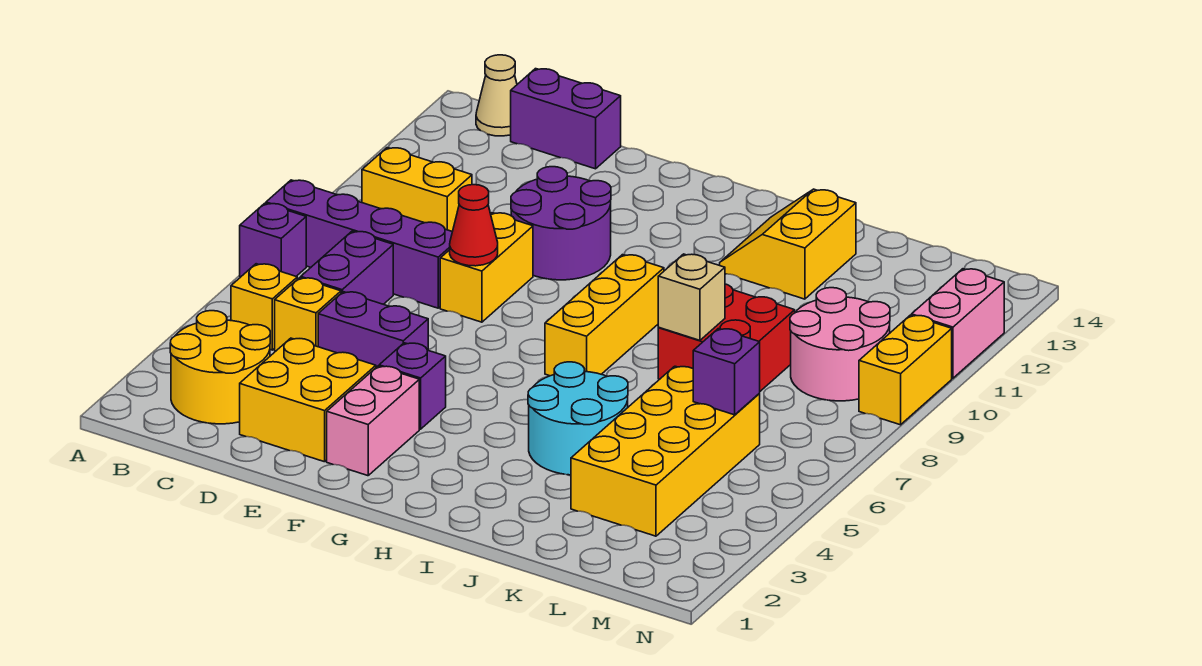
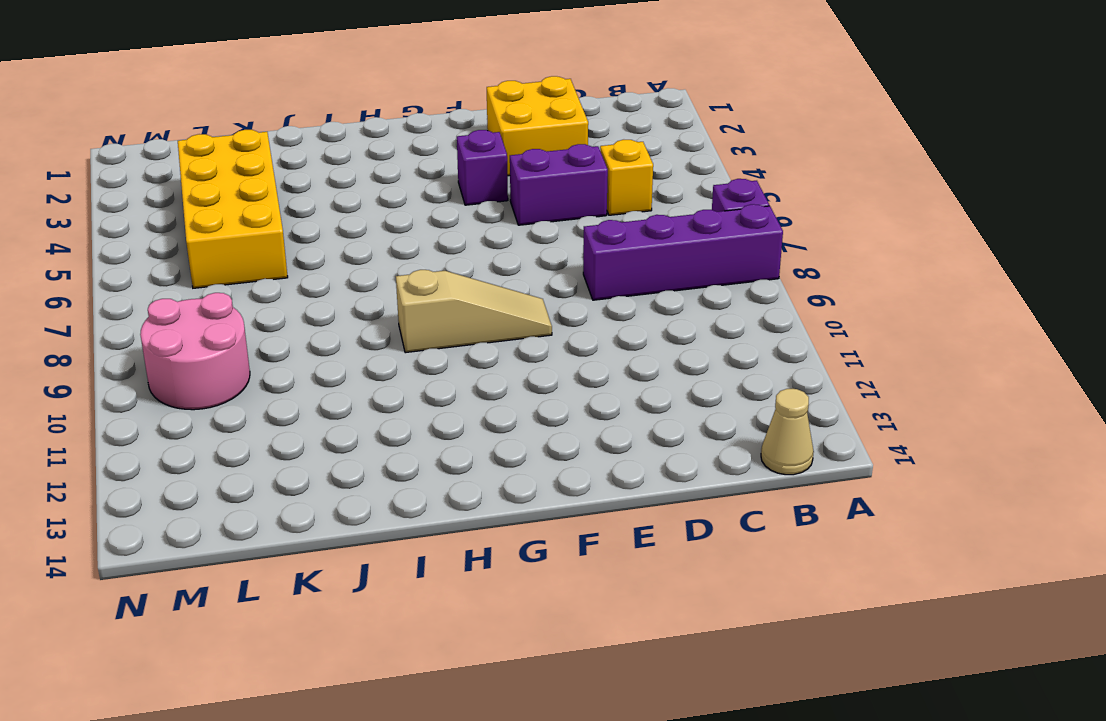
tan 1x3 slope [396,270,552,353] -> yellow 1x3 brick [545,255,664,376]
none -> yellow 2x2 round brick [170,311,270,424]
none -> yellow 1x1 brick [231,264,297,350]
none -> yellow 1x2 brick [362,148,472,232]

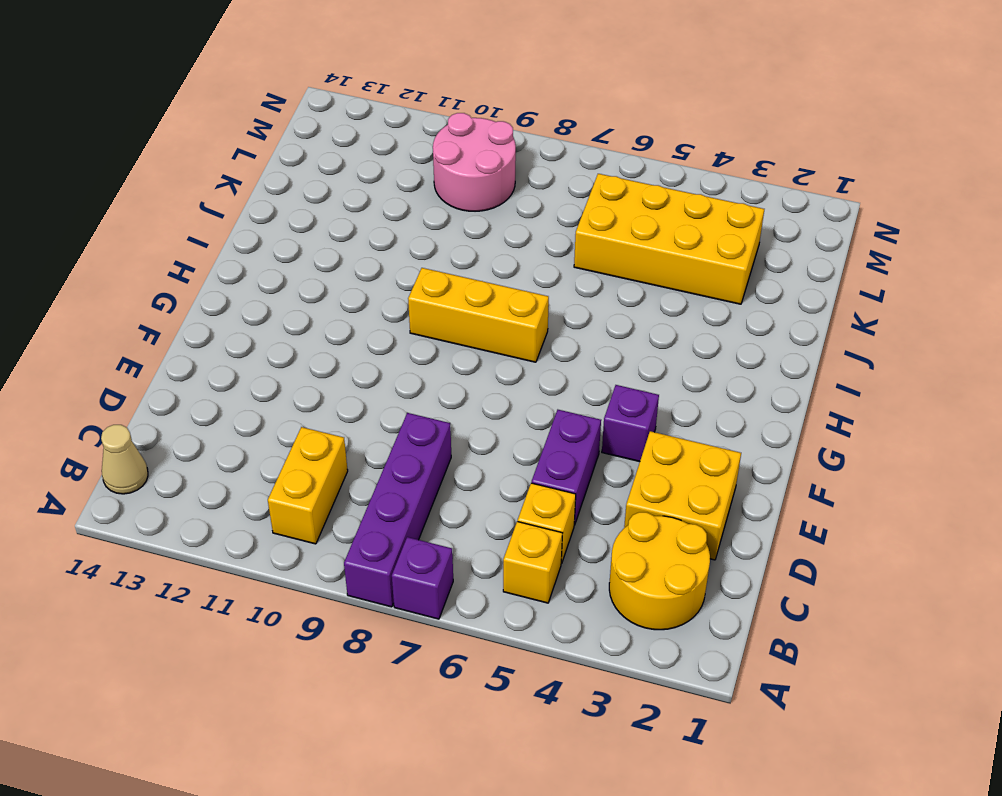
none -> purple 1x2 brick [301,231,393,304]
none -> purple 1x2 brick [511,69,621,169]
none -> yellow 1x2 brick [440,213,533,322]

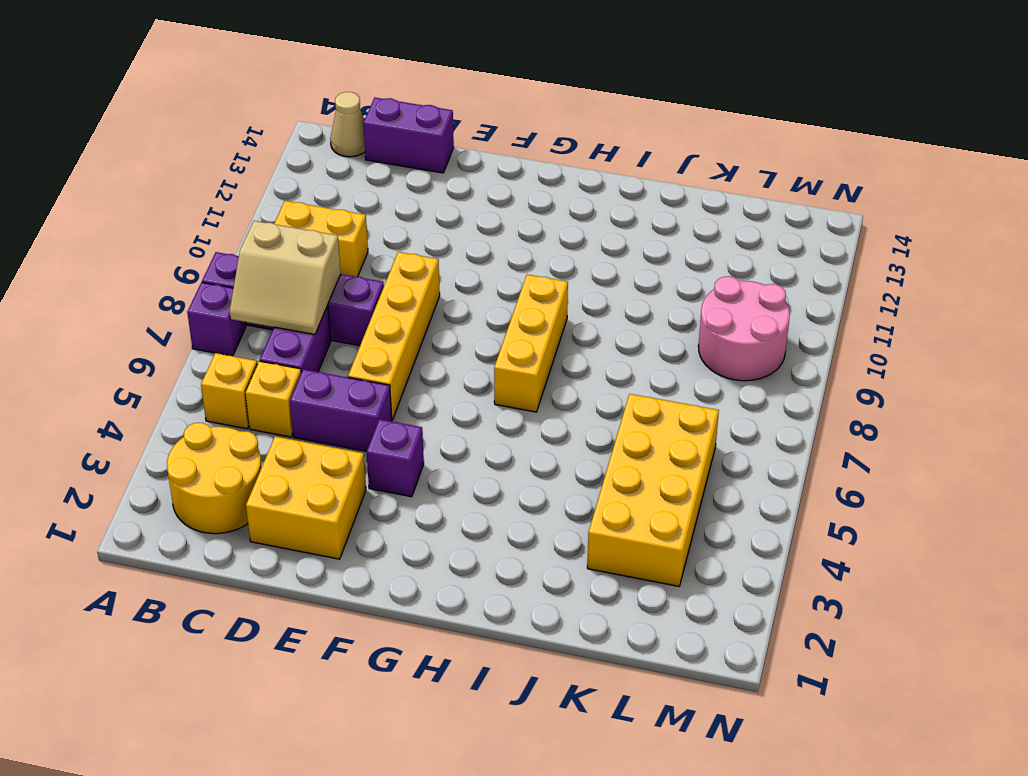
tan 2x2 slope [230,221,341,334] -> none
yellow 1x4 brick [348,252,440,420] -> yellow 1x2 brick [440,213,533,322]
none -> purple 2x2 round brick [511,167,611,280]
none -> pink 1x2 brick [327,366,419,476]
none -> cyan 2x2 round brick [528,362,628,475]

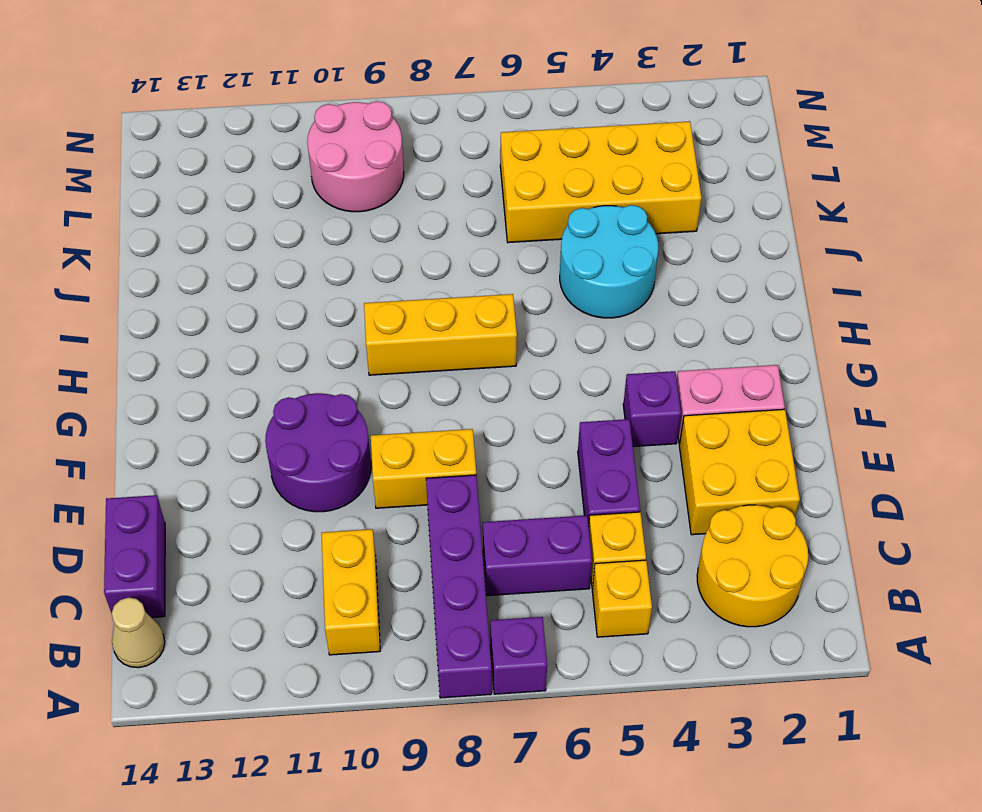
none -> yellow 2x2 slope [720,189,856,299]
none -> red 2x2 brick [658,284,795,391]
none -> yellow 1x2 brick [859,315,952,425]

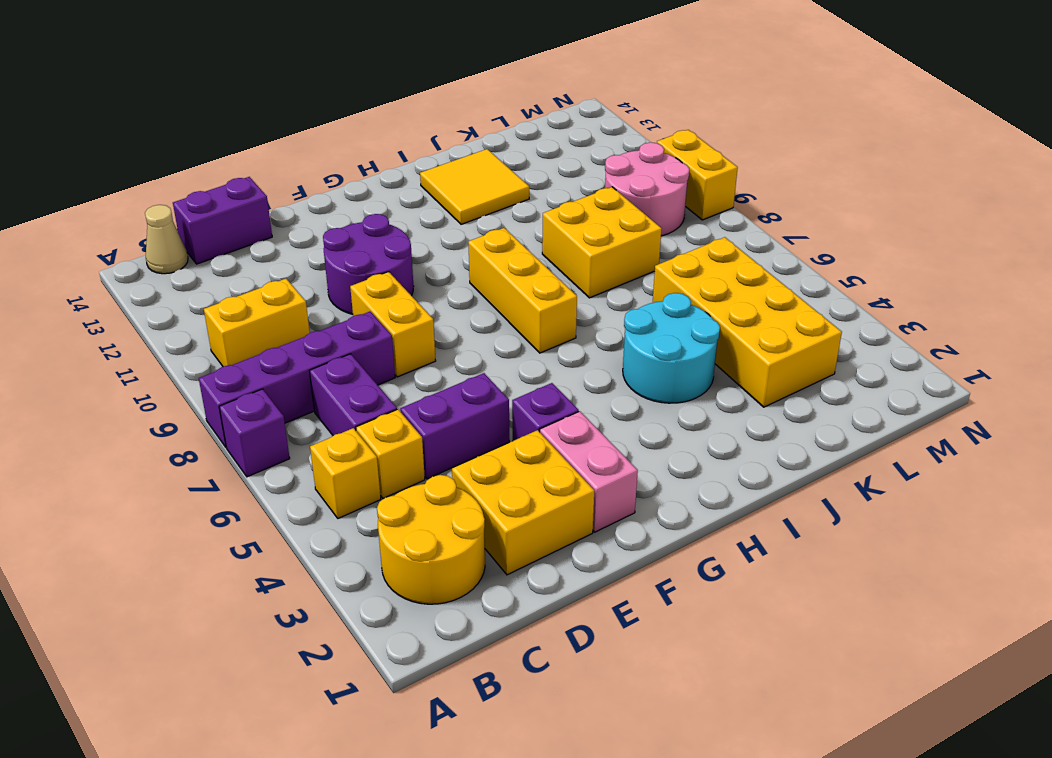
yellow 2x2 tile [420,149,529,224] -> yellow 2x2 slope [720,189,856,299]
yellow 2x2 brick [542,187,662,298] -> red 2x2 brick [658,284,795,391]
none -> pink 1x2 brick [912,269,1004,378]
none -> red 1x1 cone [450,185,498,266]
none -> tan 1x1 brick [658,254,725,340]

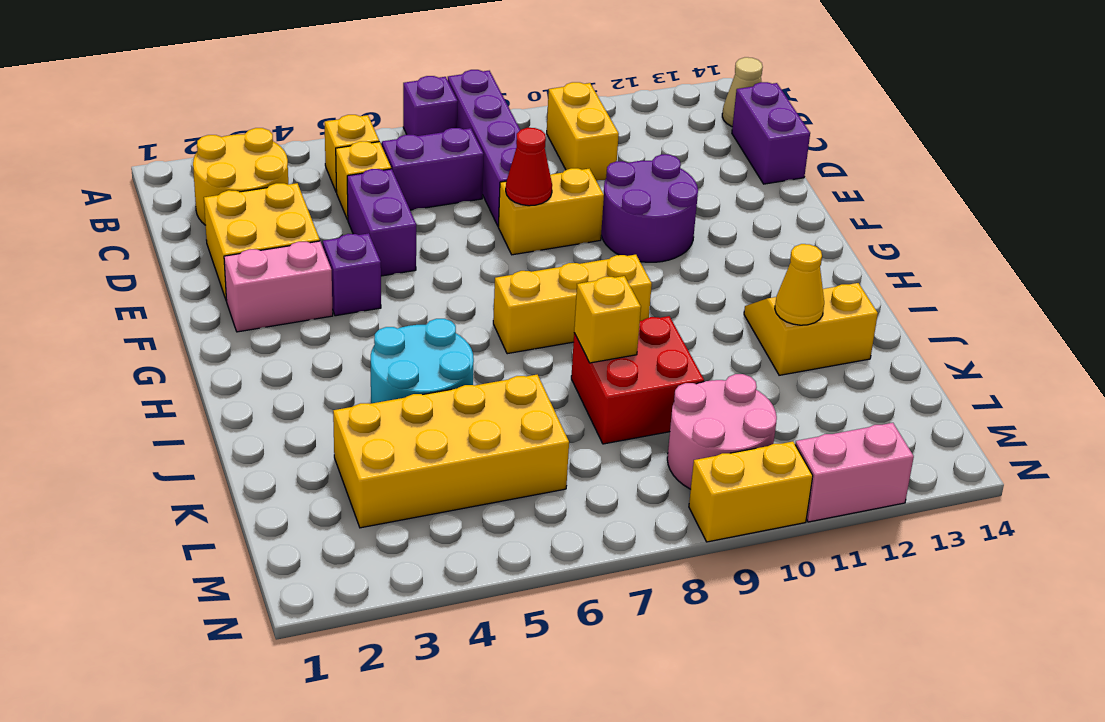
yellow 1x1 brick [574,276,641,363] -> tan 1x1 brick [658,254,725,340]
yellow 1x1 cone [775,244,824,325] -> none
none -> purple 1x1 brick [693,329,760,415]

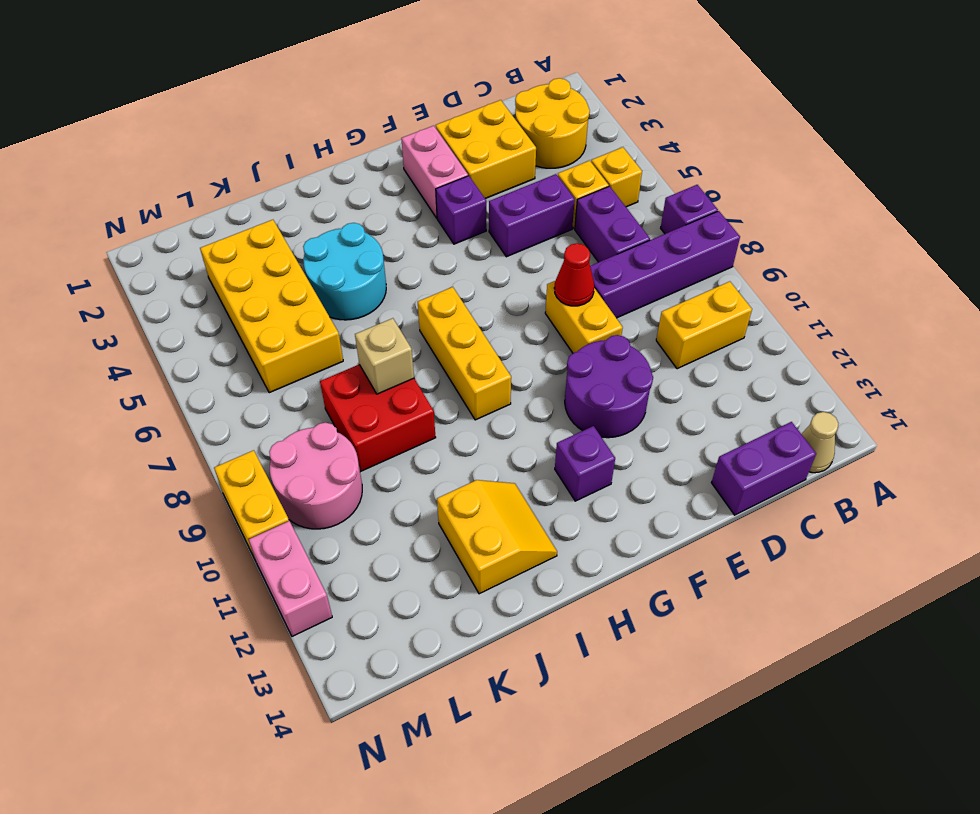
purple 1x1 brick [555,426,615,501] -> purple 1x1 brick moved to [693,329,760,415]

